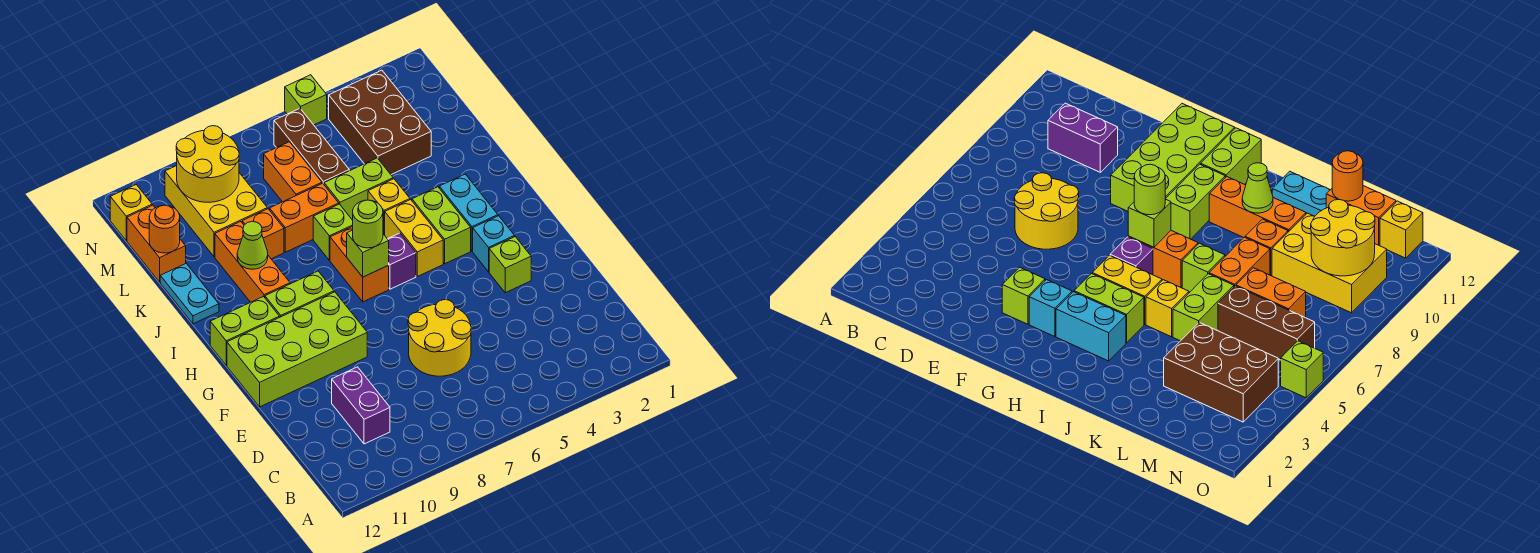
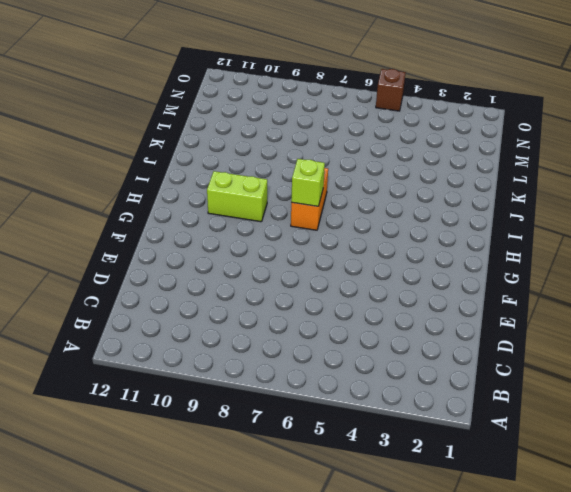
brown 1x1 brick [376,69,406,111] -> lime 1x1 brick [285,75,327,125]
none -> purple 1x2 brick [332,367,390,444]
none -> yellow 2x2 round brick [408,300,471,376]
none -> lime 1x1 brick [489,237,531,293]
none -> lime 2x4 brick [227,292,367,407]

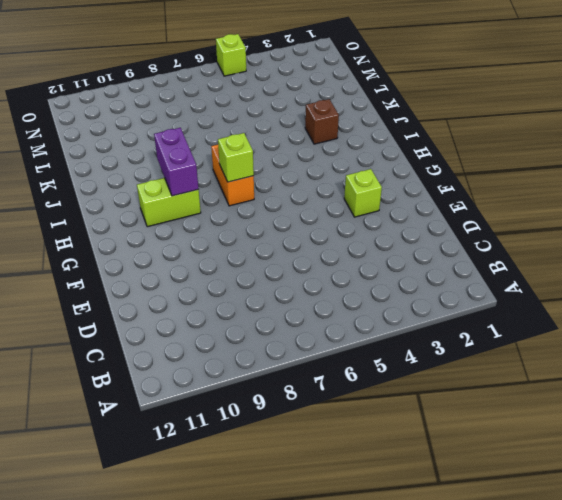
purple 1x2 brick [154,128,199,196] -> purple 1x2 brick moved to [332,367,390,444]
brown 1x1 brick [305,99,339,144] -> none
none -> yellow 2x2 round brick [408,300,471,376]
none -> lime 2x4 brick [227,292,367,407]
none -> cyan 1x1 brick [473,216,515,272]
none -> cyan 1x2 brick [439,174,498,251]

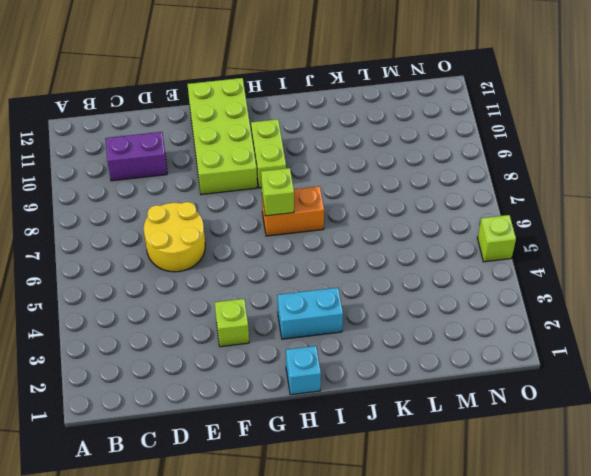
cyan 1x1 brick [286,346,321,395] -> cyan 1x1 brick moved to [473,216,515,272]
none -> lime 1x2 brick [412,187,471,264]
none -> yellow 1x2 brick [385,200,443,276]
none -> purple 1x1 brick [388,233,416,289]
none -> lime 1x2 brick [210,297,279,365]

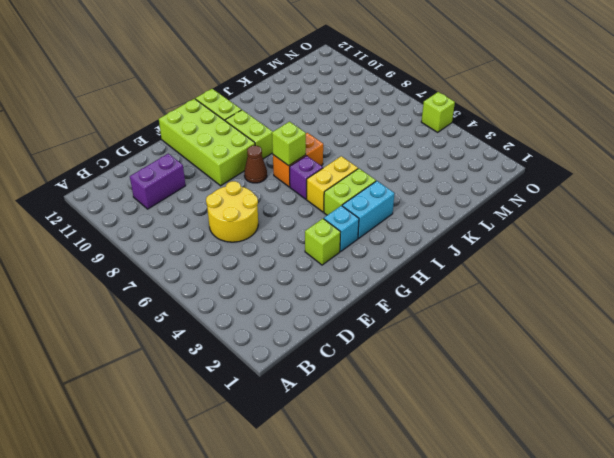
brown 1x1 cone [244,146,267,183] -> none
none -> orange 1x3 brick [215,222,290,302]
none -> yellow 1x1 brick [368,179,410,235]
none -> lime 1x1 brick [313,204,353,260]
none -> cyan 1x2 plate [160,264,219,324]

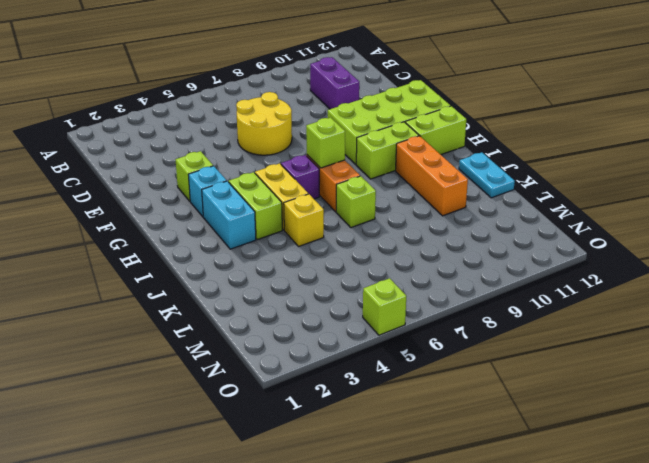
none -> lime 1x2 brick [324,158,393,220]
none -> orange 1x2 brick [270,183,339,252]
none -> orange 1x1 brick [242,209,284,259]
none -> brown 2x3 brick [329,70,431,175]

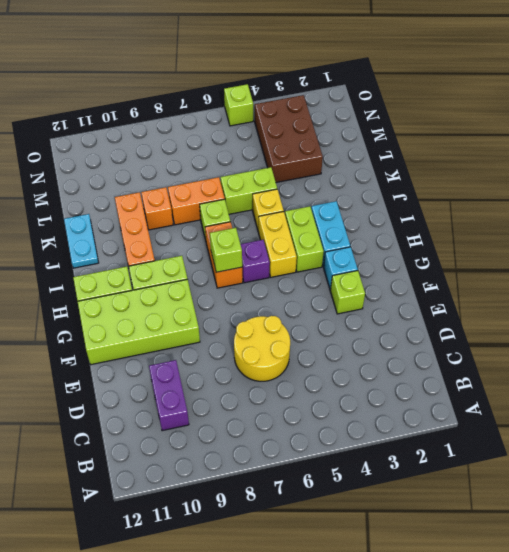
none -> brown 1x3 brick [274,108,349,184]
none -> orange 1x2 brick [264,142,322,202]
none -> yellow 2x3 brick [165,166,267,257]
none -> orange 1x2 brick [127,205,186,282]

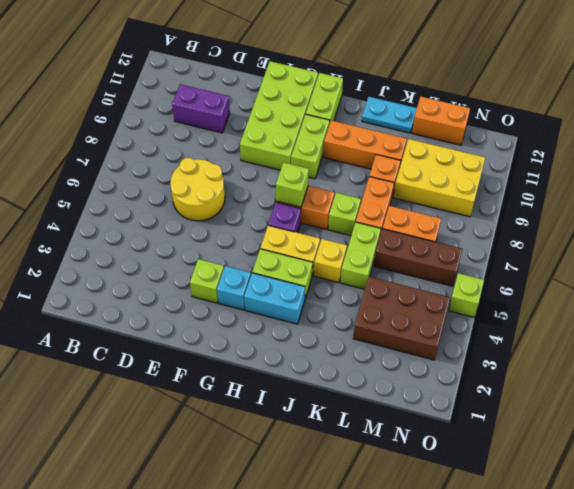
none -> yellow 1x1 brick [110,185,152,241]
none -> lime 1x1 cone [237,221,268,269]
none -> orange 1x1 round brick [149,205,180,253]
none -> yellow 2x2 round brick [176,126,239,202]

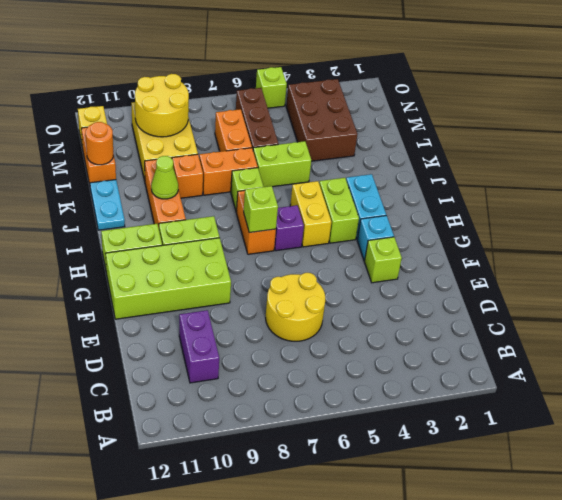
none -> yellow 1x1 brick [368,179,410,235]
none -> lime 1x1 round brick [353,200,383,248]

